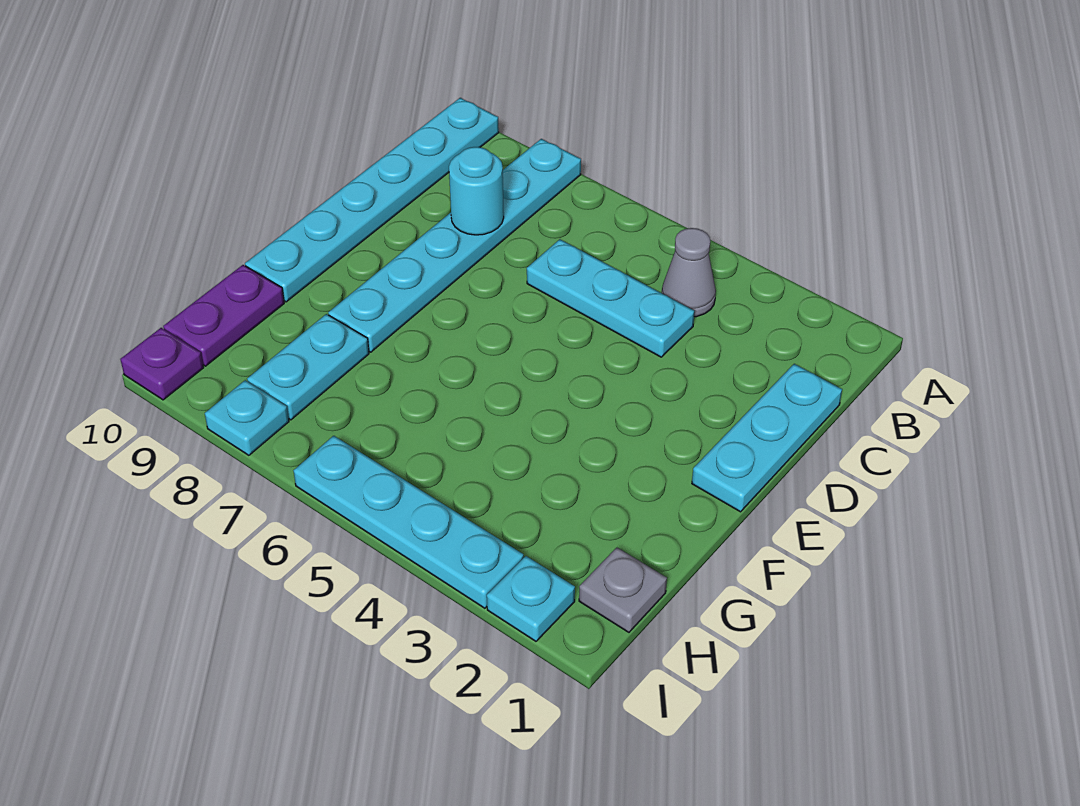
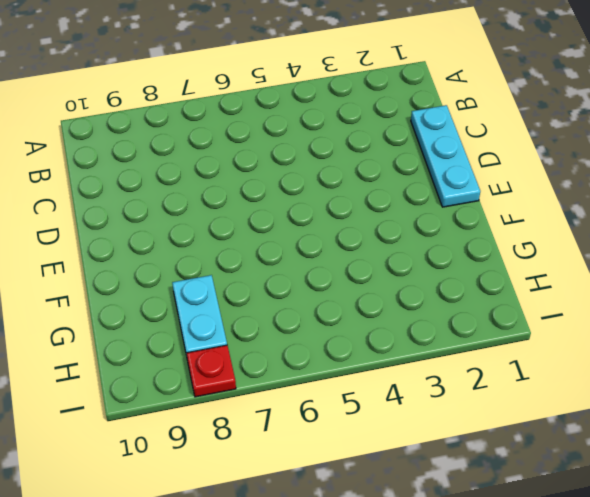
red 1x1 plate [187,345,236,397] -> cyan 1x1 plate [205,380,289,455]
none -> cyan 1x6 plate [328,139,581,352]
none -> cyan 1x6 plate [245,98,499,302]
none -> grey 1x1 cone [662,228,716,317]

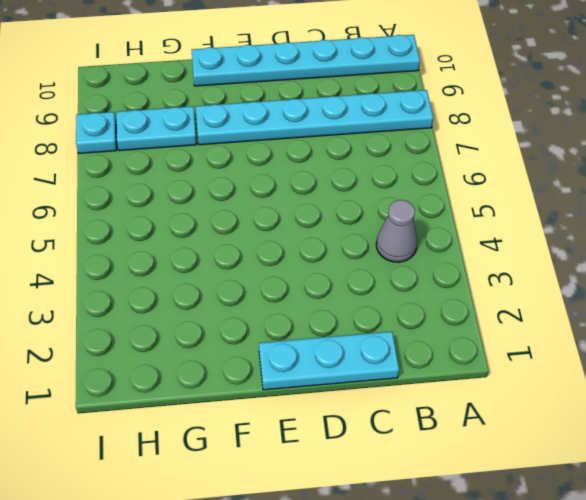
none -> cyan 1x3 plate [527,239,694,357]
none -> purple 1x2 plate [163,265,284,366]
none -> grey 1x1 plate [579,548,667,632]

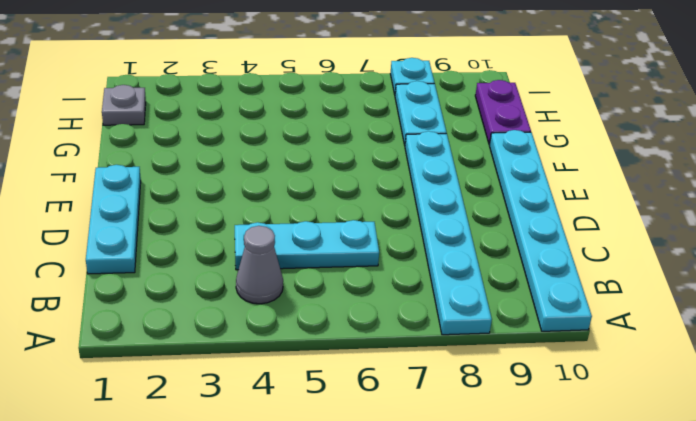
none -> cyan 1x1 plate [487,556,575,641]
none -> cyan 1x4 plate [294,436,524,608]
none -> purple 1x1 plate [120,328,203,400]

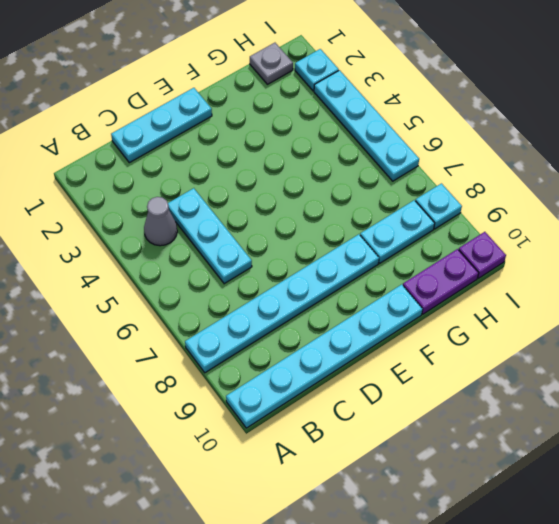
none -> cyan 1x1 round brick [449,147,504,235]

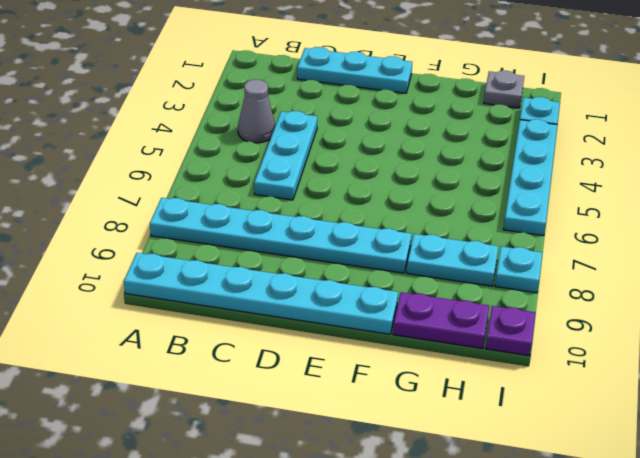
none -> cyan 1x1 round brick [449,147,504,235]

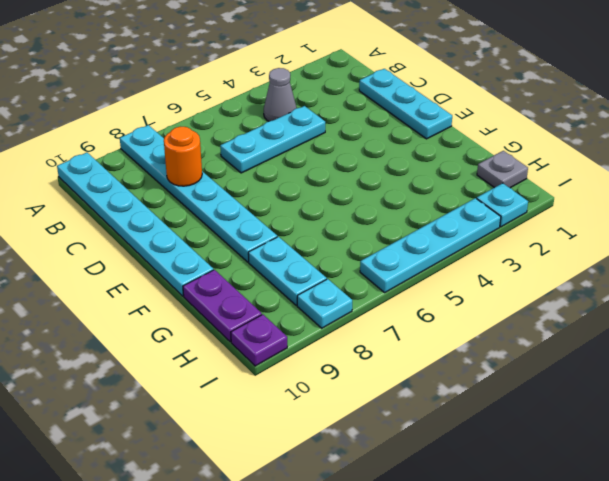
orange 1x1 round brick [164,126,202,186] -> cyan 1x1 round brick [449,147,504,235]

